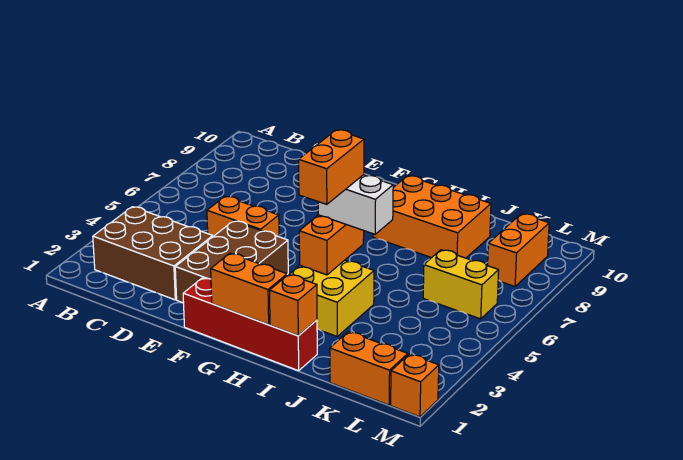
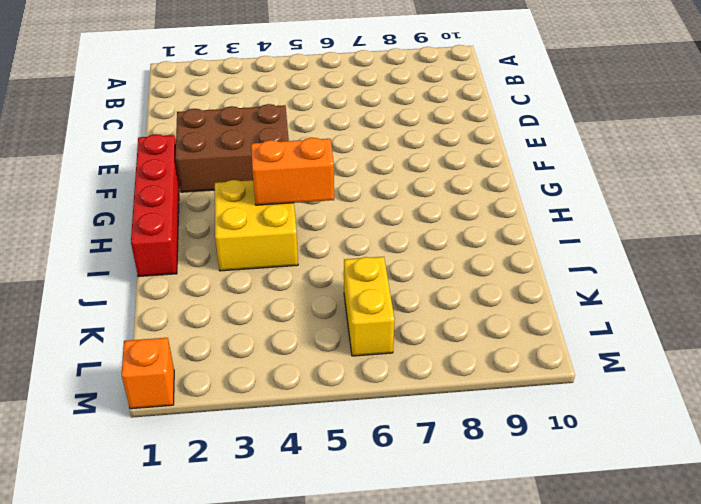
none -> brown 2x3 brick [93,207,213,300]
none -> orange 1x2 brick [207,196,279,237]
none -> orange 2x3 brick [373,176,491,258]

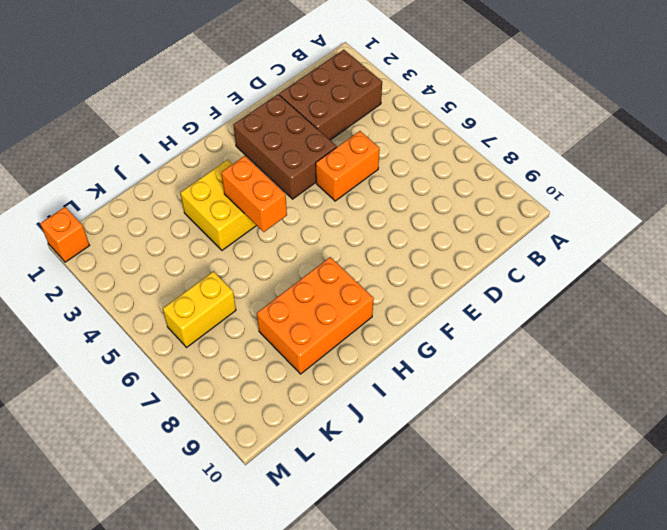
none -> red 1x4 brick [183,278,317,371]
none -> orange 1x2 brick [330,332,408,405]
none -> orange 1x2 brick [488,214,549,287]

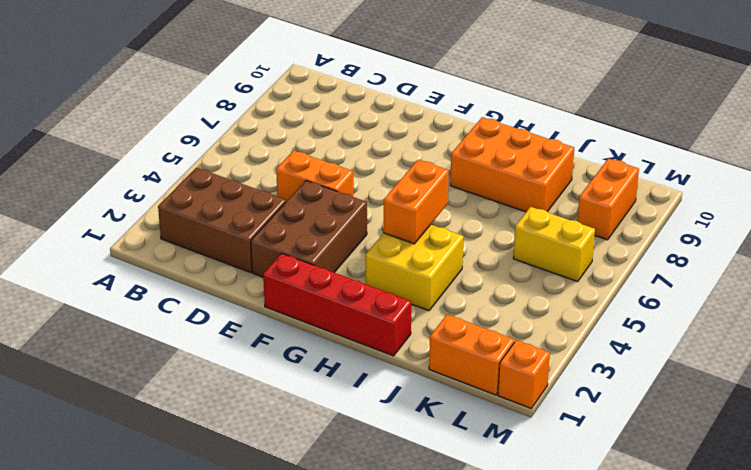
none -> orange 1x2 brick [211,253,287,325]
none -> orange 1x1 brick [269,274,317,336]
none -> white 1x2 brick [318,175,393,234]

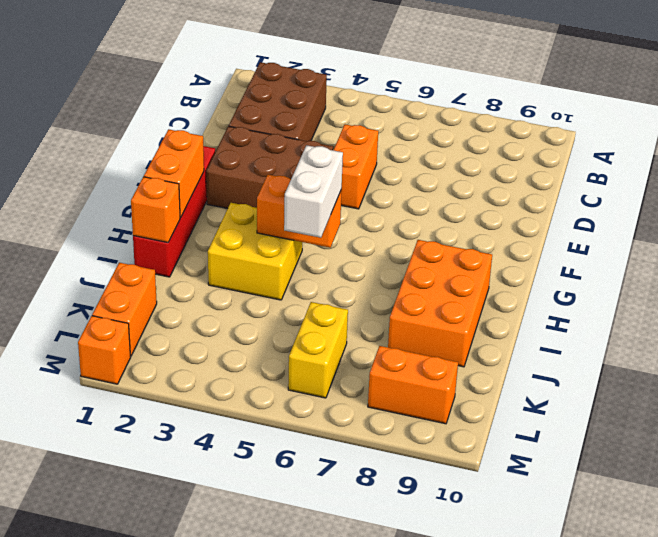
none -> orange 1x2 brick [299,130,364,204]

